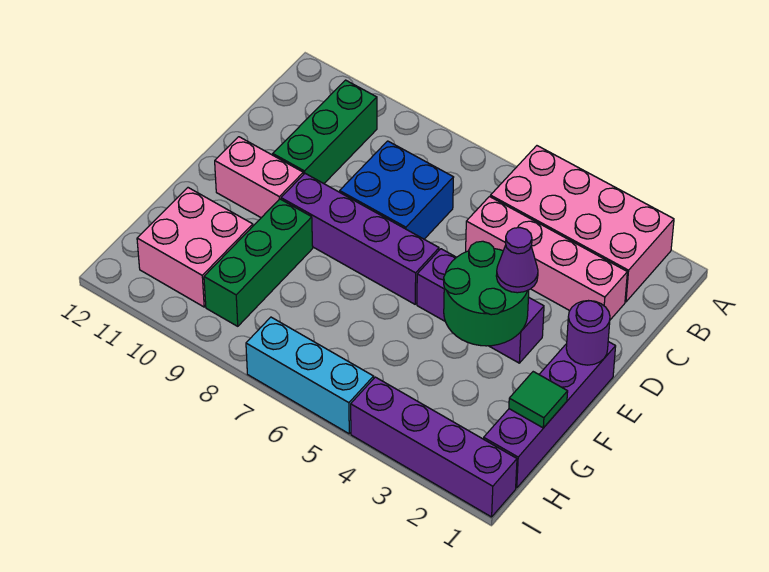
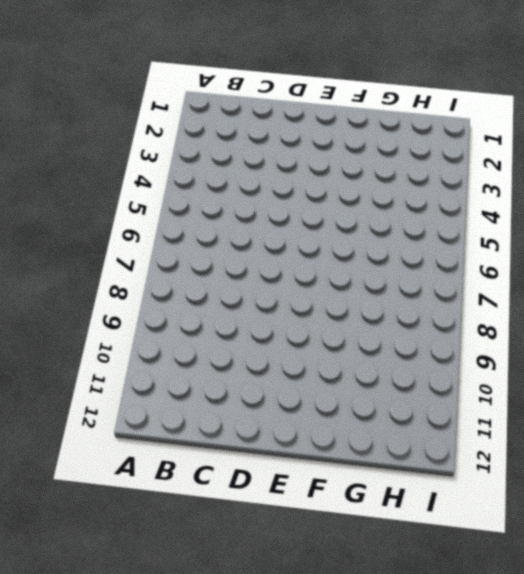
none -> pink 2x4 brick [490,146,674,302]
none -> green 1x3 brick [273,80,377,183]
none -> pink 1x4 brick [466,197,627,320]

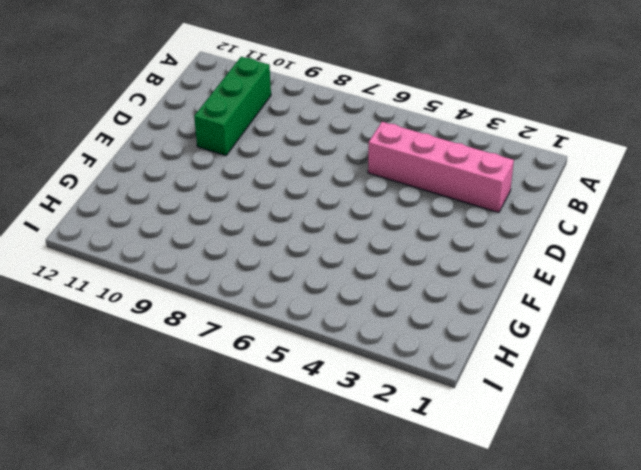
none -> pink 2x4 brick [490,146,674,302]
none -> blue 2x2 brick [340,141,454,239]
none -> purple 1x4 brick [484,342,616,488]

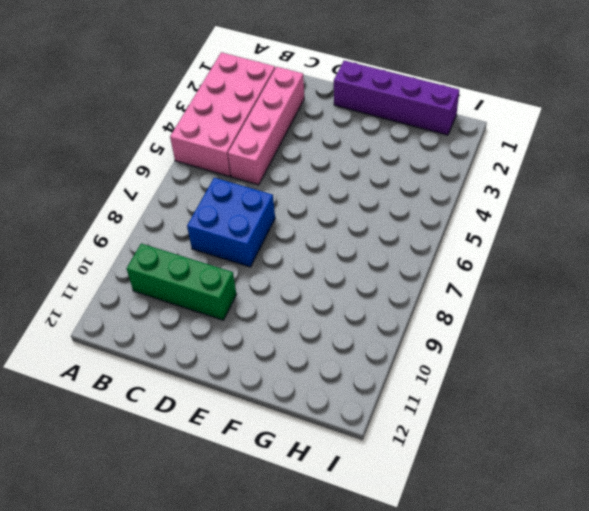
none -> purple 1x3 brick [417,249,544,363]
none -> purple 1x4 brick [281,174,439,304]
none -> pink 1x2 brick [215,137,303,218]

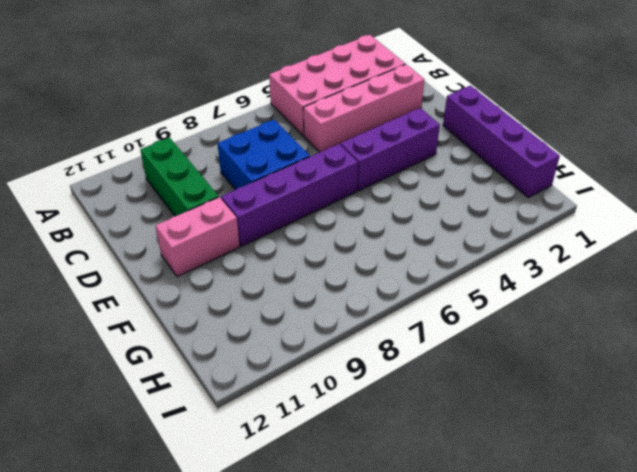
none -> green 1x3 brick [204,199,313,326]
none -> pink 2x2 brick [137,188,253,307]
none -> purple 1x4 brick [351,377,517,517]

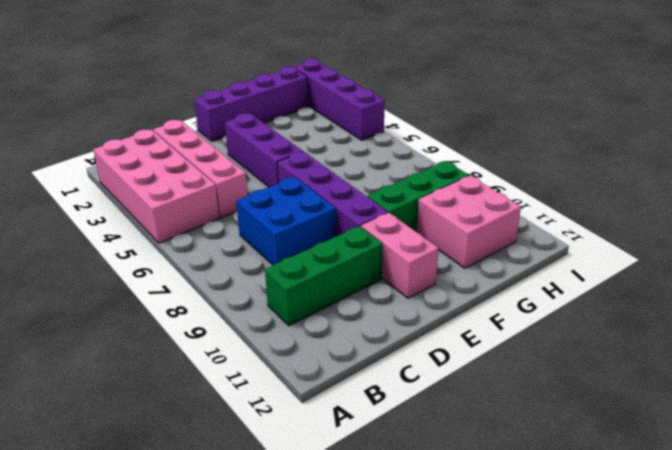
none -> cyan 1x3 brick [246,317,374,434]
none -> purple 1x1 round brick [566,301,610,365]
none -> green 2x2 round brick [444,241,529,346]

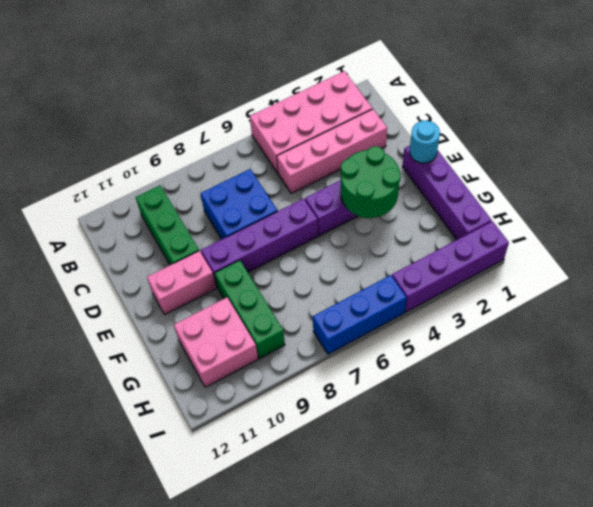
cyan 1x1 round brick [410,121,440,163] -> purple 1x1 round brick [566,301,610,365]
blue 1x3 brick [313,275,406,354] -> cyan 1x3 brick [246,317,374,434]
none -> green 1x1 tile [509,372,568,428]
none -> purple 1x1 cone [496,228,538,293]

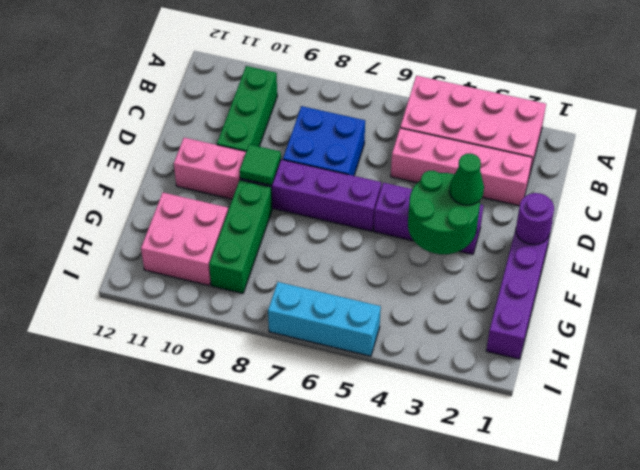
green 1x1 cone [449,154,484,205] -> purple 1x1 cone [496,228,538,293]
green 1x1 tile [240,144,281,185] -> green 1x1 tile moved to [509,372,568,428]
none -> purple 1x4 brick [351,377,517,517]

